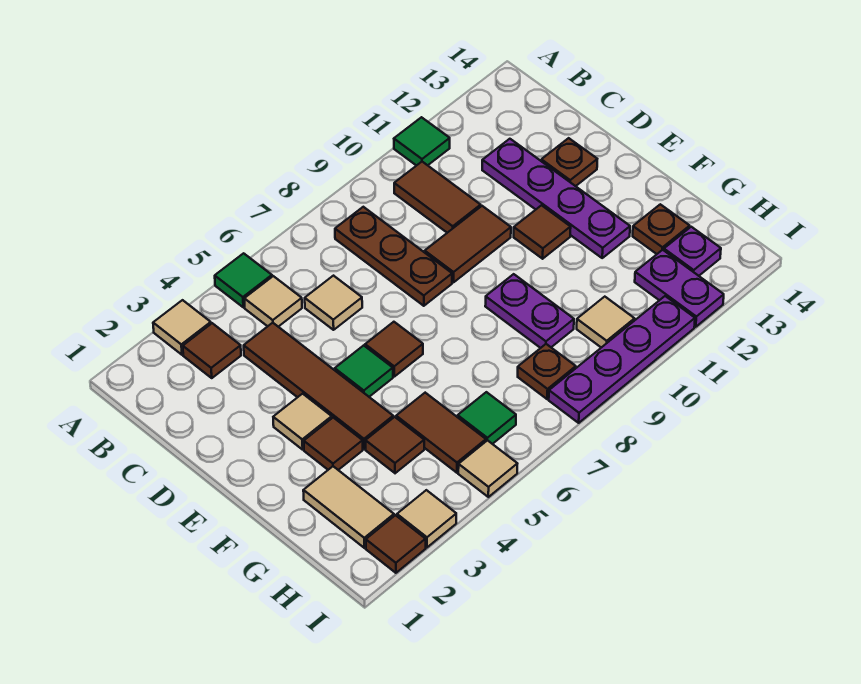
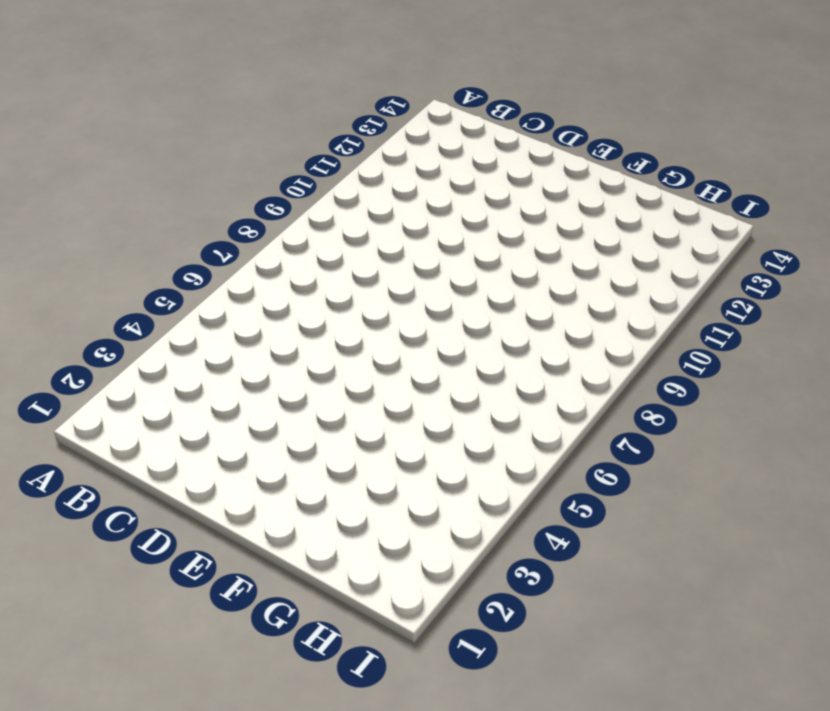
none -> tan 1x1 tile [153,300,211,355]
none -> green 1x1 tile [215,253,272,307]
none -> green 1x1 tile [394,117,450,166]
none -> brown 1x1 tile [183,323,241,378]

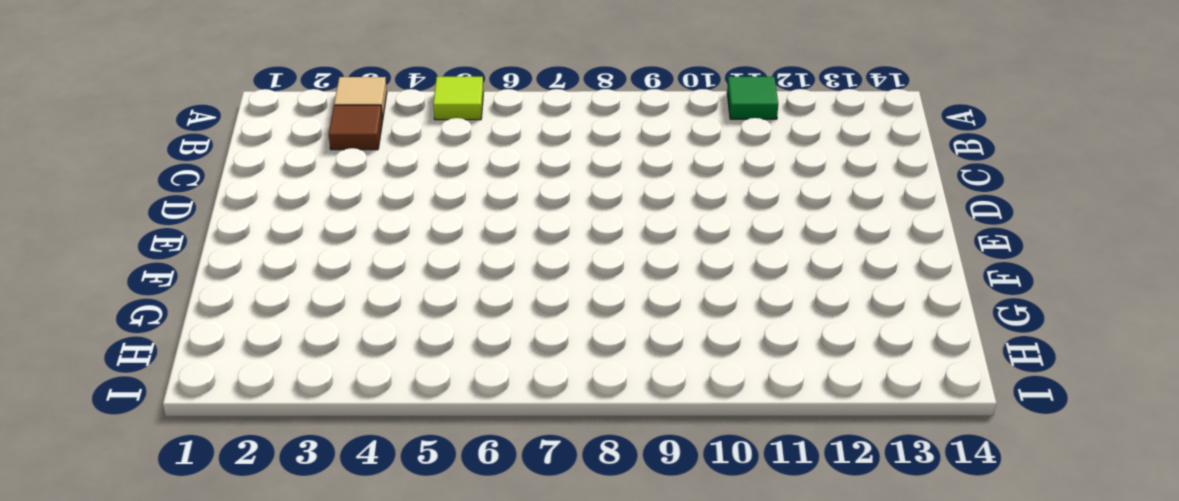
lime 1x1 tile [433,77,483,120] -> green 1x1 tile [215,253,272,307]
none -> tan 1x1 tile [244,276,302,327]
none -> brown 1x3 plate [335,207,452,306]
none -> brown 1x2 tile [394,162,481,233]
none -> brown 1x4 tile [244,323,393,449]

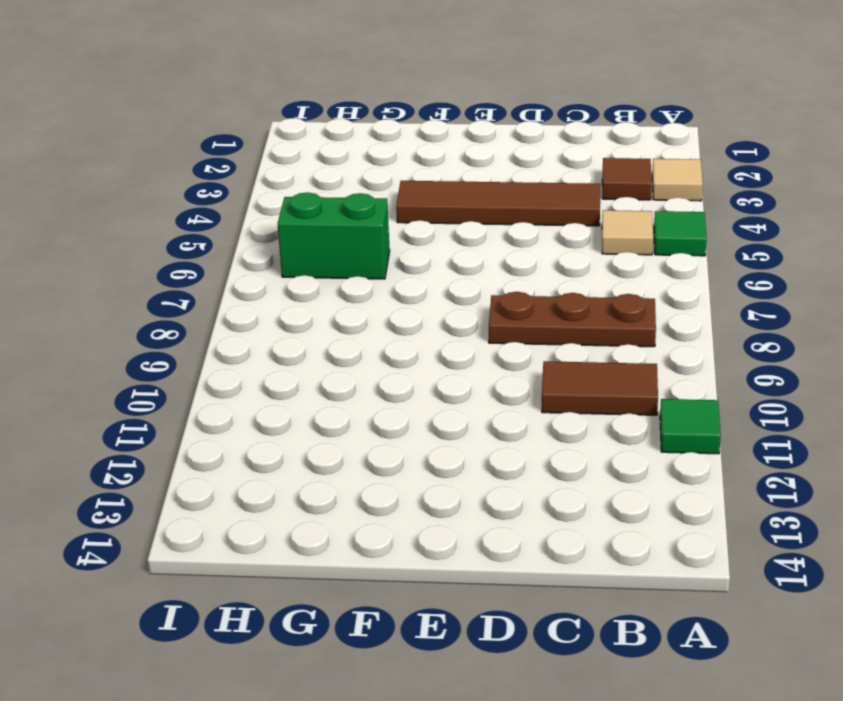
green 1x2 brick [278,192,390,279] -> green 1x1 tile [458,392,516,444]
none -> tan 1x1 tile [305,276,362,330]
none -> purple 1x4 plate [482,139,630,258]
none -> brown 1x2 tile [425,206,511,282]
none -> brown 1x1 plate [541,138,597,186]

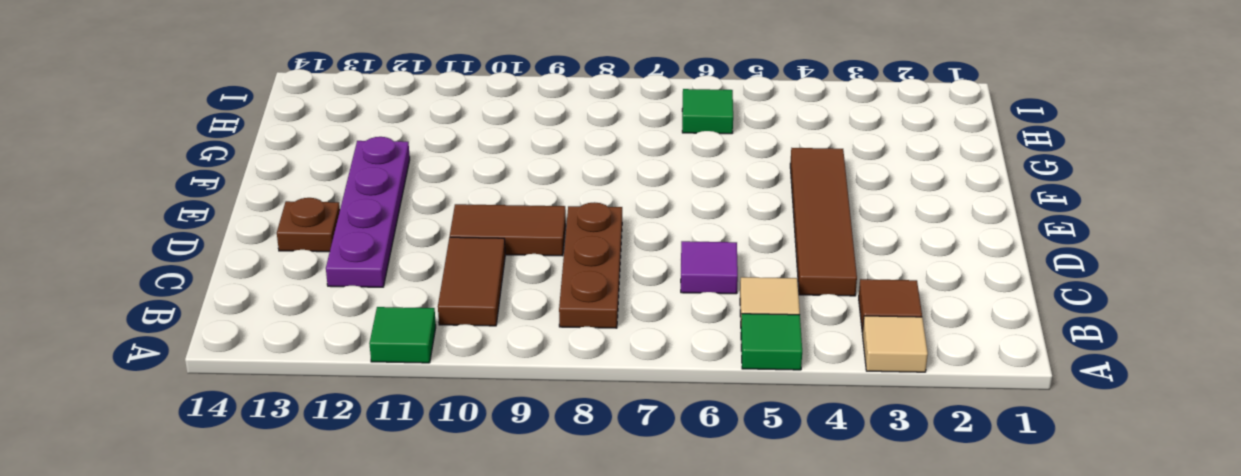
purple 1x1 tile [681,241,738,294] -> tan 1x1 tile [305,276,362,330]
none -> tan 1x1 tile [273,394,332,450]
none -> green 1x1 tile [335,345,393,397]
none -> brown 1x1 tile [365,322,423,377]
none -> brown 1x1 tile [514,205,571,259]

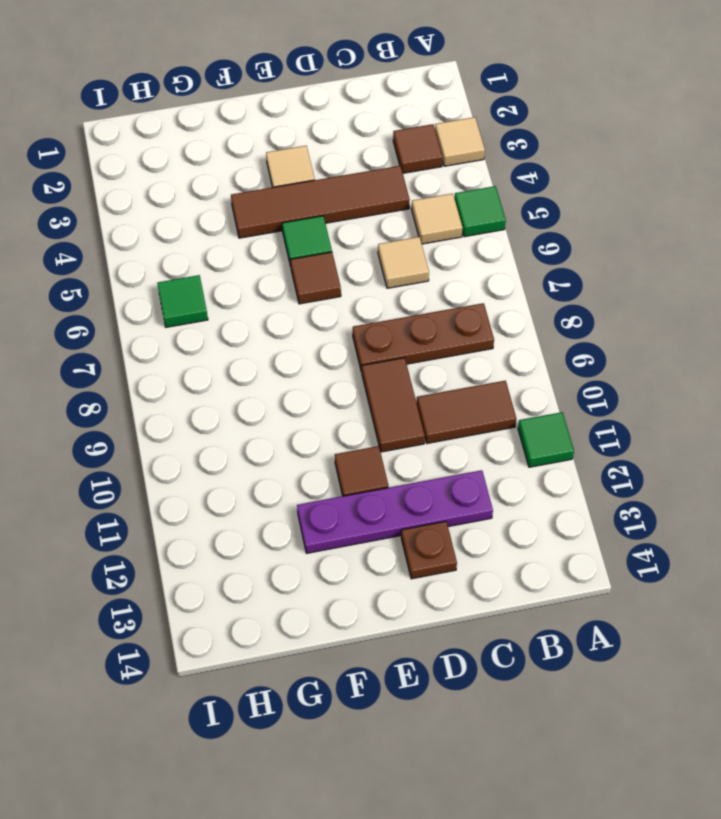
none -> brown 1x1 tile [304,418,363,470]
none -> purple 1x2 plate [485,274,574,348]
none -> tan 1x2 tile [303,466,394,548]
none -> brown 1x1 tile [365,417,424,473]

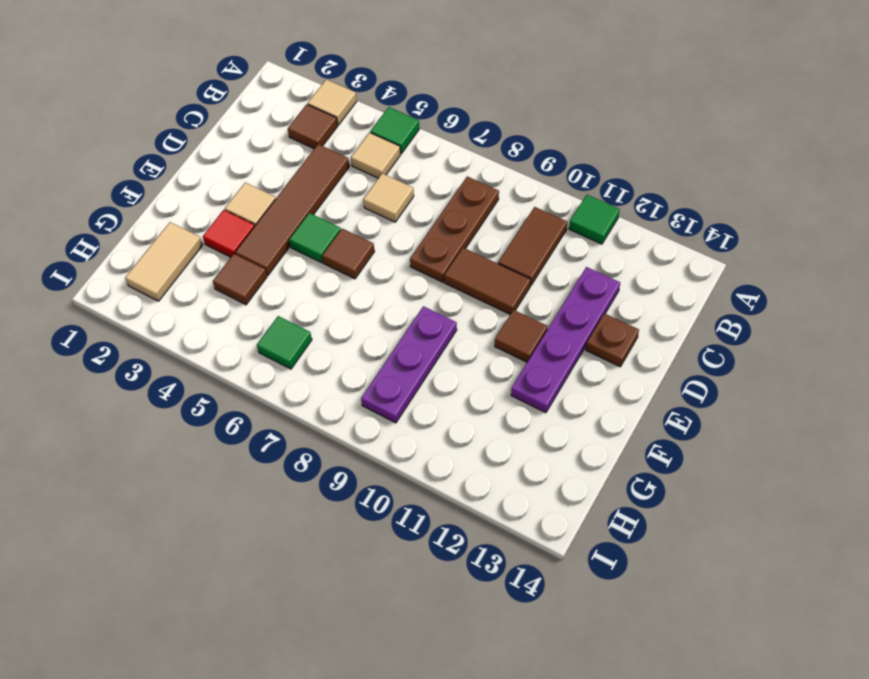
red 1x1 tile [203,210,255,257] -> brown 1x1 tile [304,418,363,470]
purple 1x3 plate [361,306,457,423] -> purple 1x2 plate [485,274,574,348]
none -> brown 1x2 tile [396,393,486,473]
none -> brown 1x1 plate [633,204,690,254]
none -> brown 1x1 plate [518,344,576,399]
none -> tan 1x1 tile [577,297,634,348]

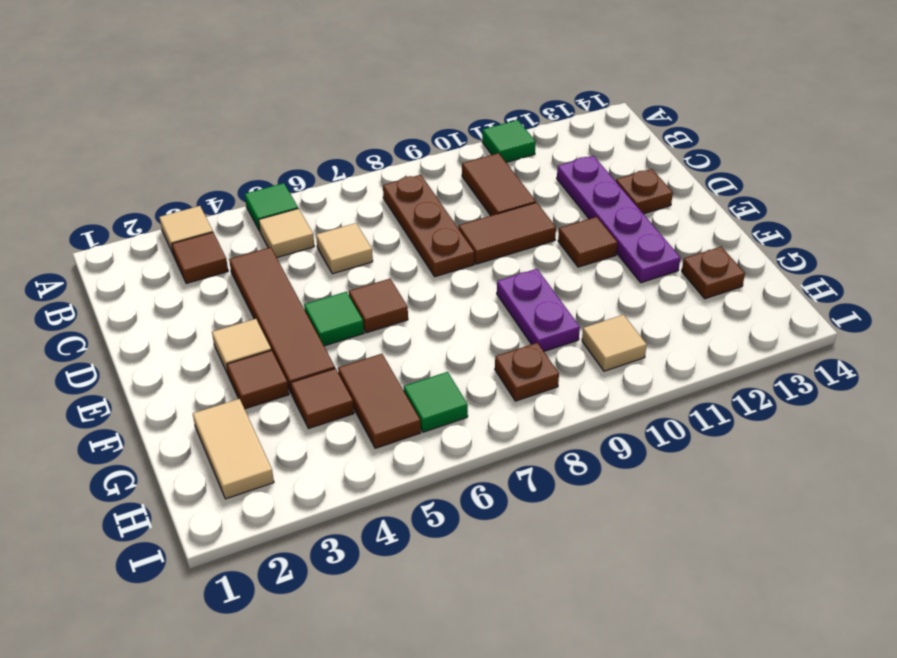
none -> purple 1x2 plate [635,250,724,327]
none -> purple 1x1 plate [664,227,721,276]
none -> brown 1x1 tile [366,515,426,573]
none -> tan 1x1 tile [397,490,456,547]

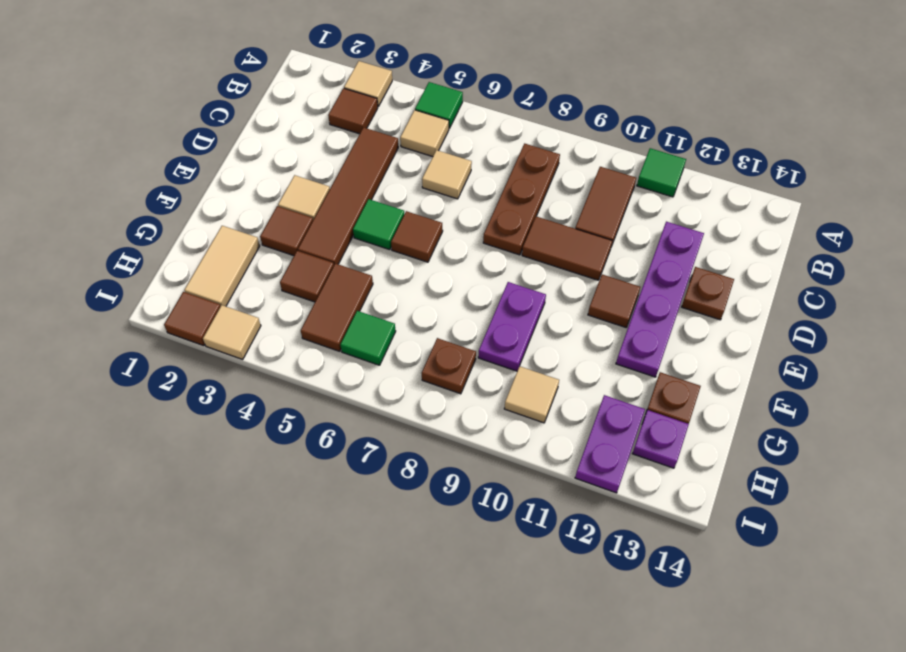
none -> tan 1x1 tile [458,440,517,497]
none -> purple 1x4 plate [549,296,695,423]

